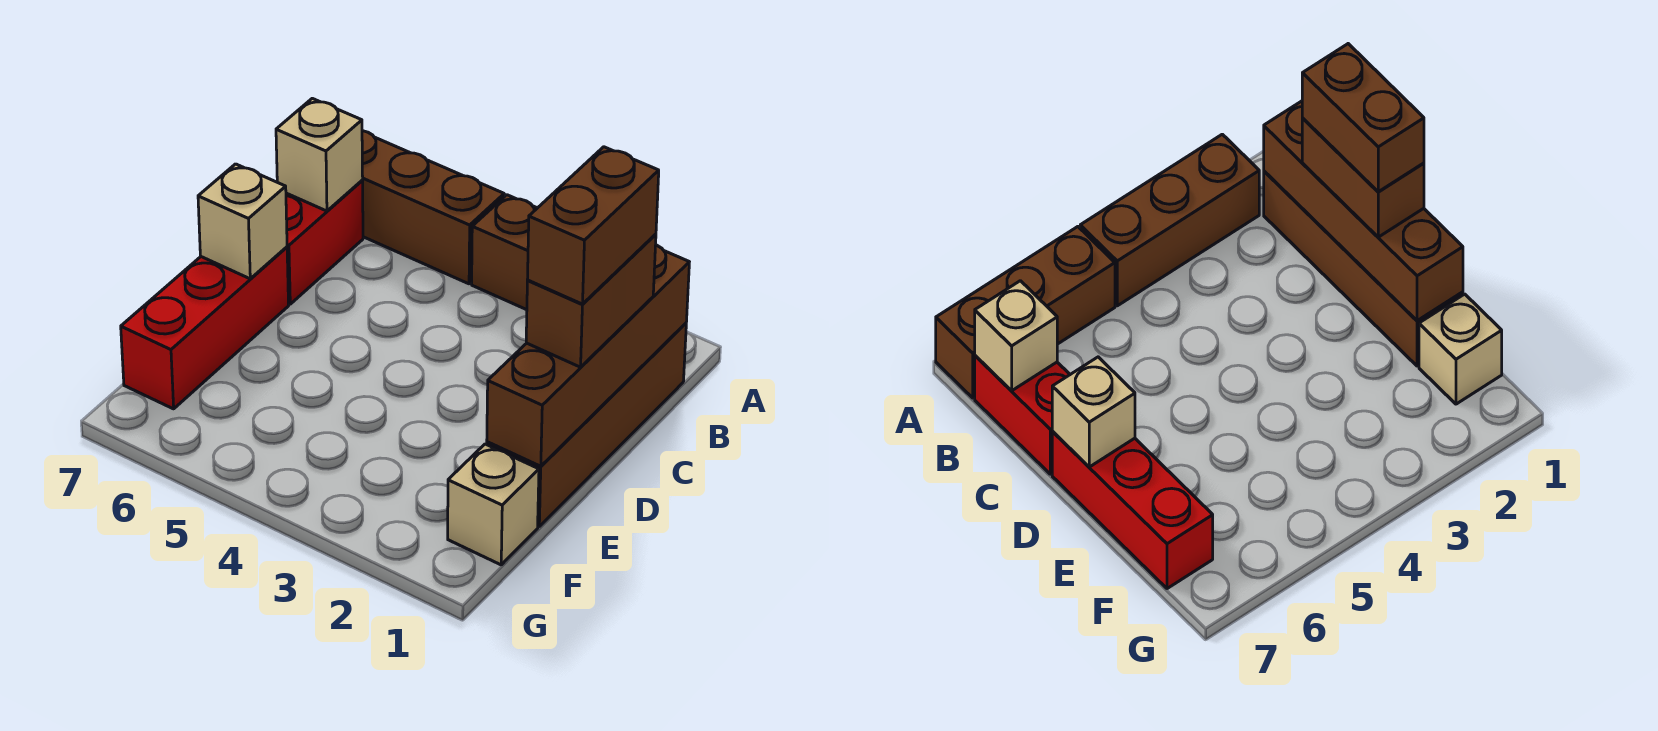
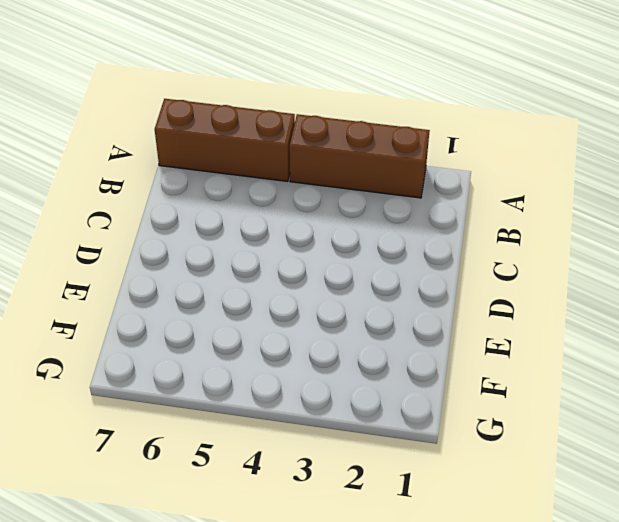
none -> brown 1x4 brick [487,323,686,526]
none -> red 1x2 brick [286,181,363,304]

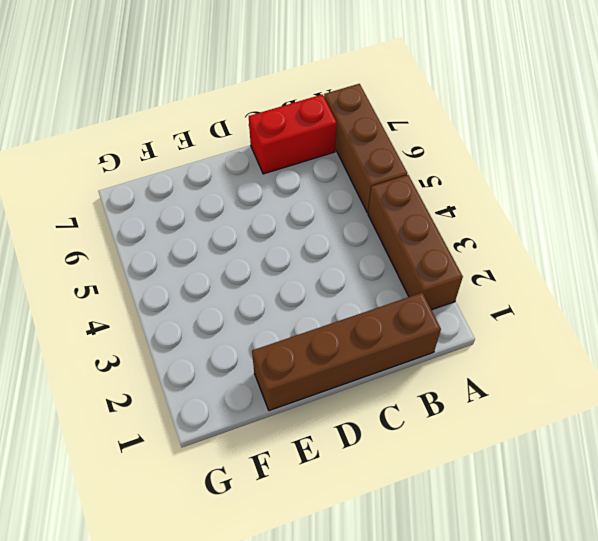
none -> red 1x3 brick [121,247,289,409]
none -> tan 1x1 brick [448,444,539,565]

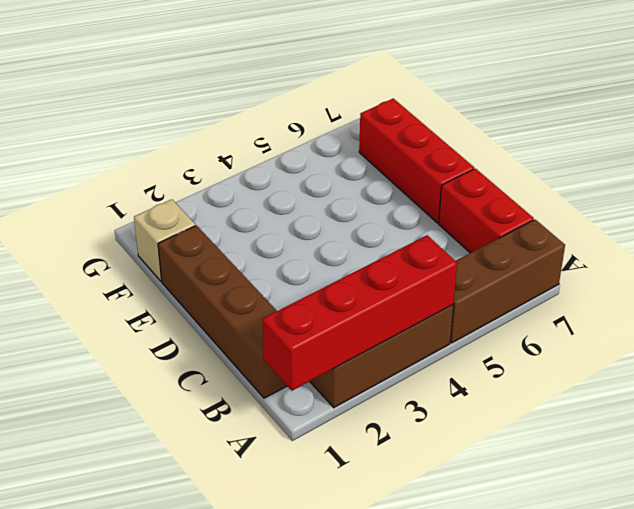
red 1x4 brick [262,235,457,391] -> none
none -> brown 1x4 brick [487,245,689,466]
none -> tan 1x1 brick [276,98,363,211]

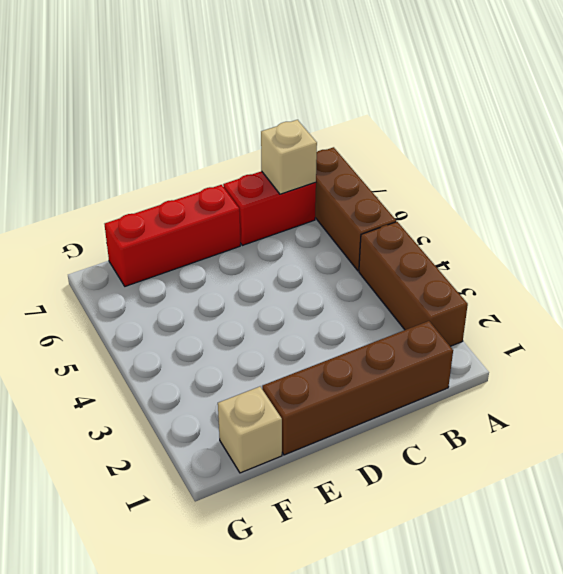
none -> brown 1x4 brick [487,245,689,466]
none -> tan 1x1 brick [198,164,287,279]

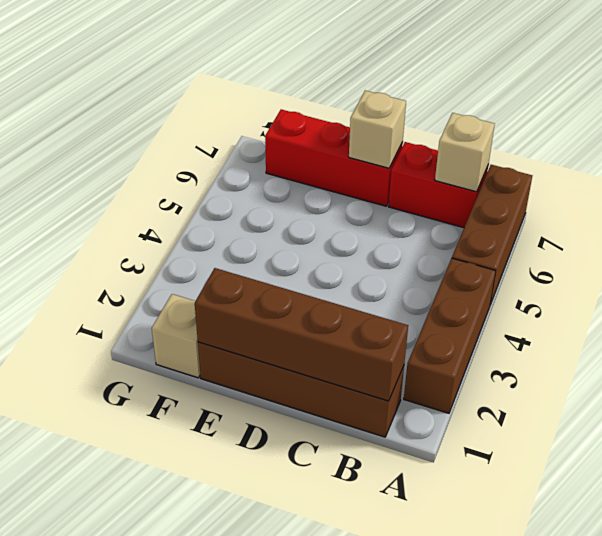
none -> brown 1x2 brick [526,234,656,367]
none -> brown 1x2 brick [527,147,659,304]

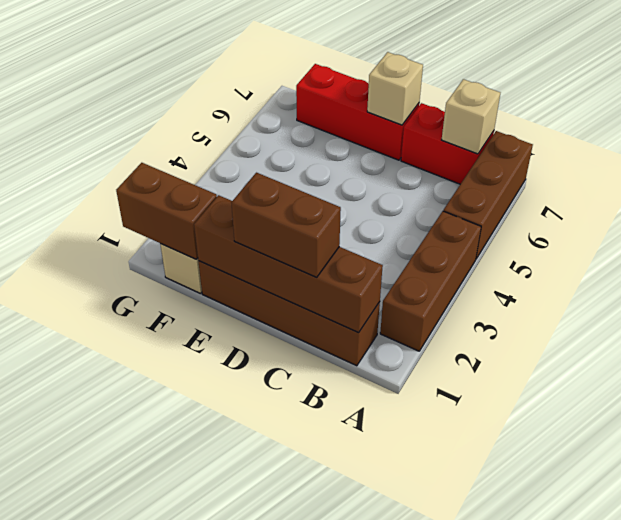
brown 1x2 brick [116,163,217,259] -> brown 1x2 brick moved to [527,147,659,304]

